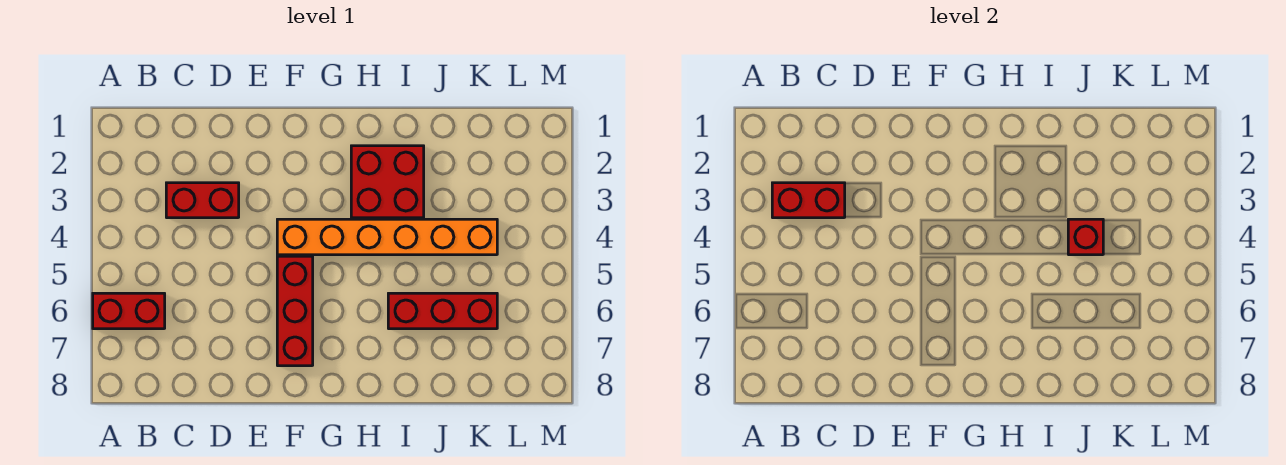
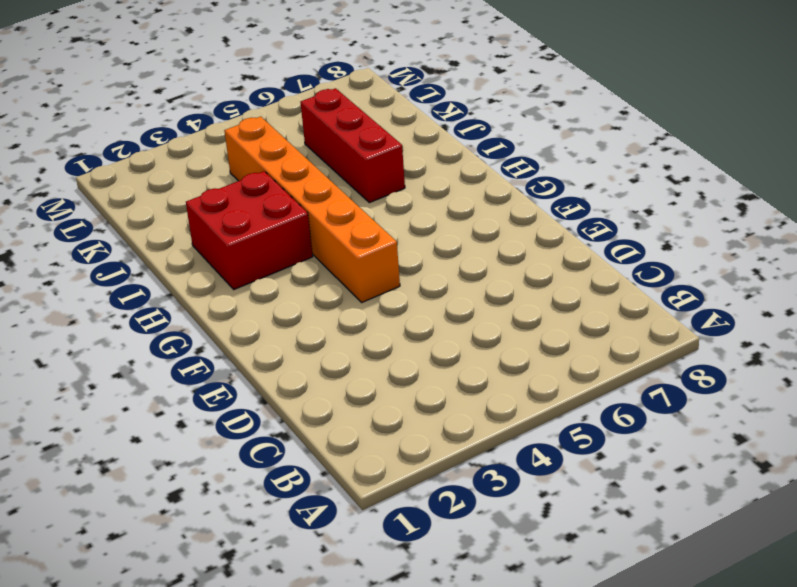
none -> red 1x2 brick [93,293,165,329]
none -> red 1x2 brick [166,183,239,218]

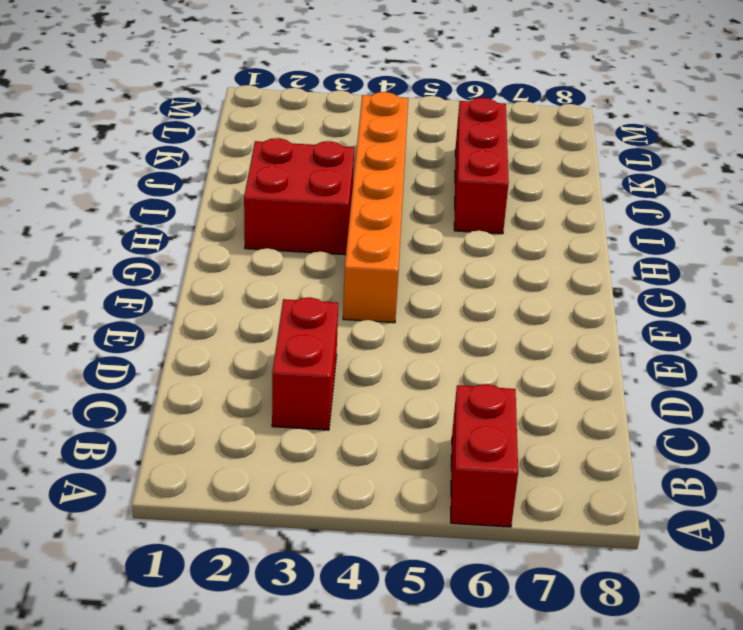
none -> red 1x3 brick [277,256,313,366]
none -> red 1x2 brick [772,183,845,218]

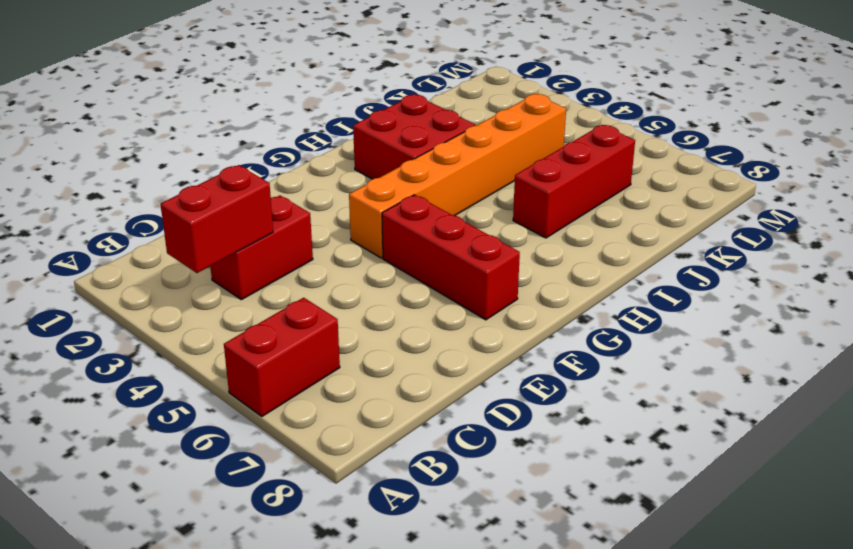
none -> red 1x1 brick [1068,219,1103,255]

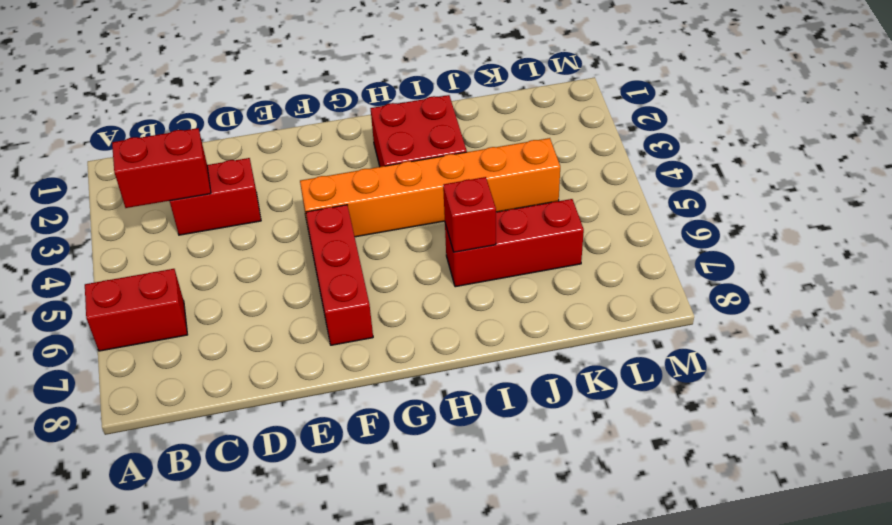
red 1x1 brick [443,177,496,252] -> red 1x1 brick moved to [1068,219,1103,255]

